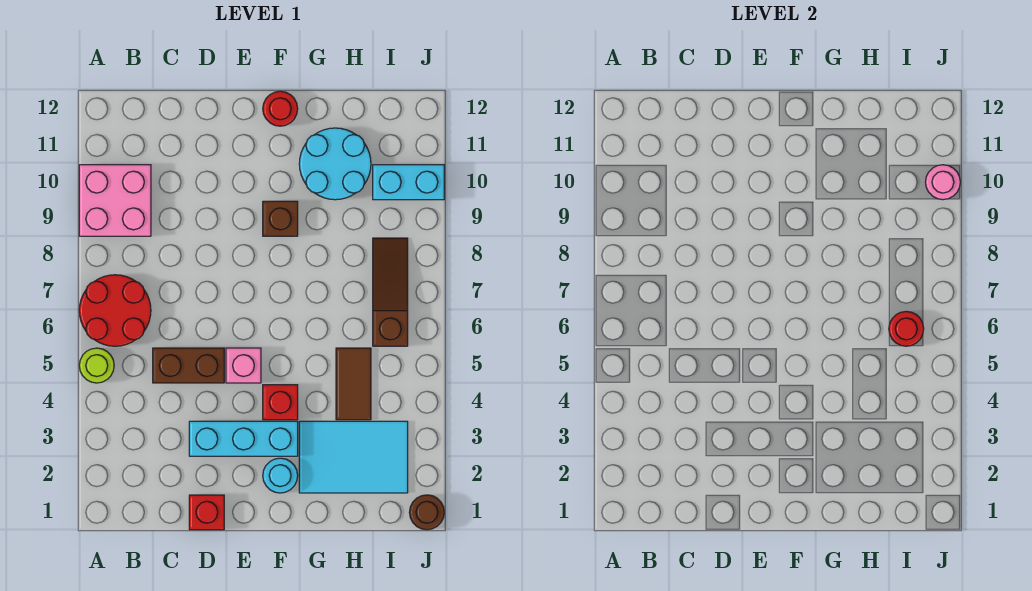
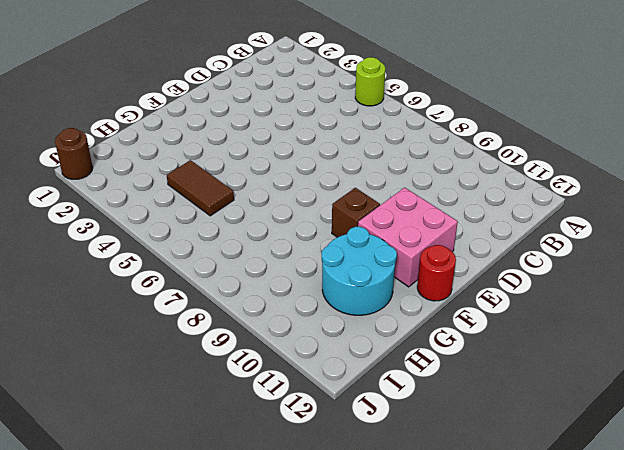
pink 2x2 brick [358,188,458,287] -> pink 2x2 brick moved to [79,165,151,236]
none -> red 2x2 round brick [79,275,151,346]
none -> brown 1x2 brick [153,348,224,383]
none -> red 1x1 brick [189,495,224,530]

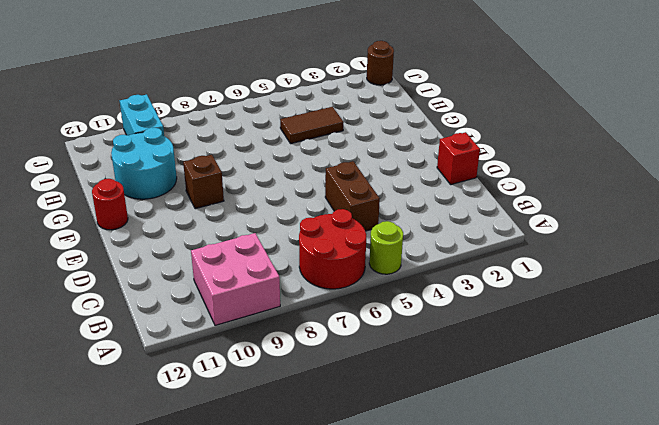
none -> cyan 1x3 brick [189,421,298,456]
none -> pink 1x1 brick [226,348,261,383]
none -> cyan 1x1 round brick [263,458,298,493]

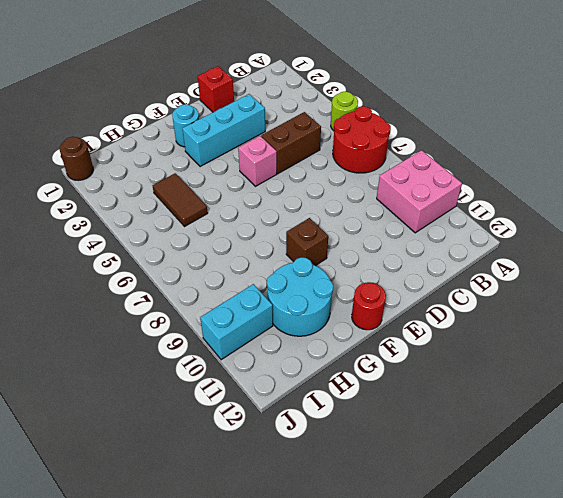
none -> red 1x1 brick [263,385,298,420]
none -> cyan 2x3 tile [299,421,408,493]
none -> brown 1x3 slope [373,238,408,346]

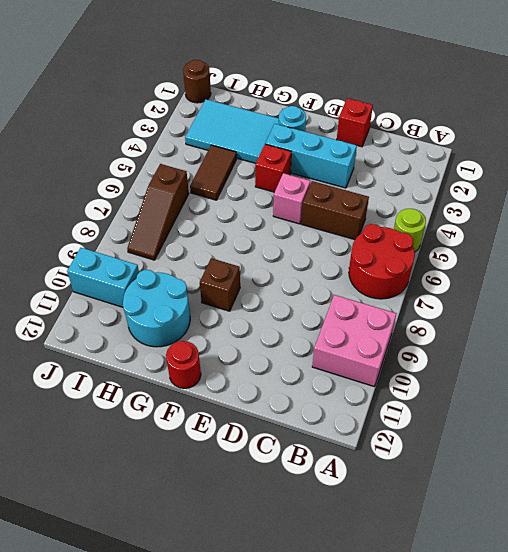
none -> red 1x1 round brick [889,311,924,346]
none -> pink 1x1 round brick [926,165,960,200]

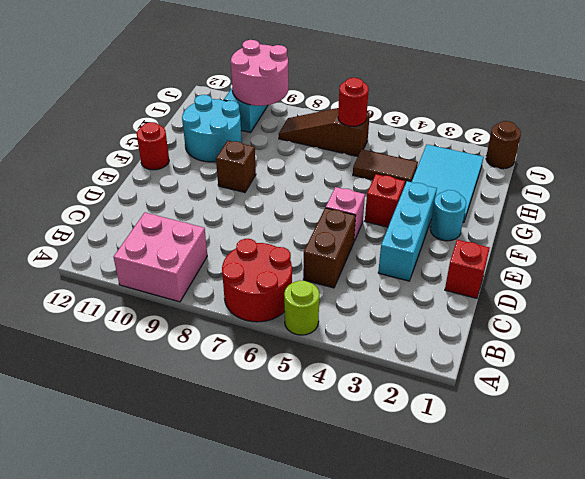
pink 2x2 round brick [231,40,288,106] -> pink 1x1 round brick [926,165,960,200]

